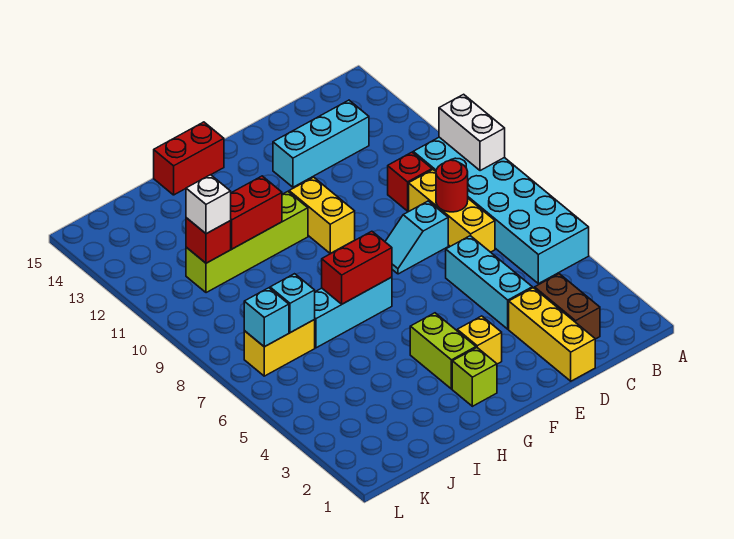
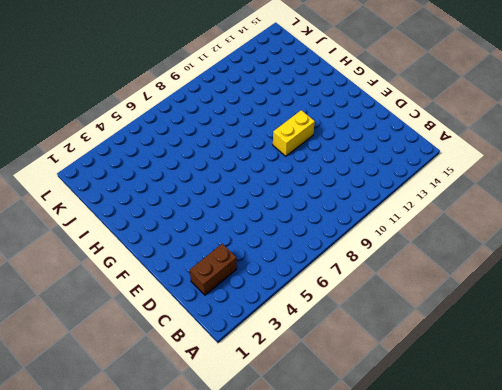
none -> cyan 2x6 brick [413,137,589,284]
none -> yellow 1x3 brick [409,170,495,252]
none -> red 1x1 brick [388,152,432,211]

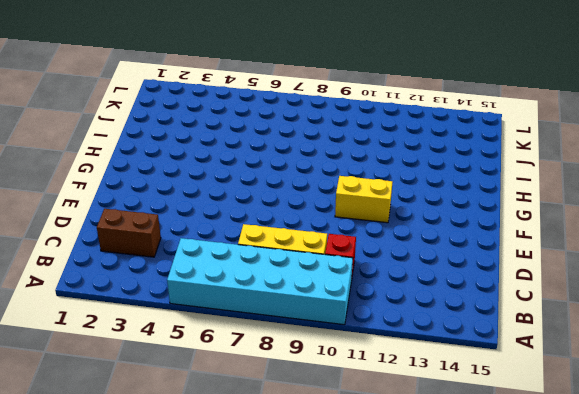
none -> cyan 1x3 brick [273,100,369,187]
none -> yellow 1x3 brick [509,288,595,381]
none -> cyan 1x3 brick [446,236,532,329]

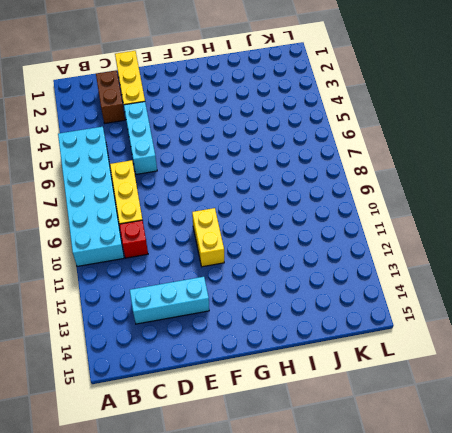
none -> cyan 1x2 slope [385,201,448,274]
none -> yellow 1x1 brick [457,316,502,364]
none -> lime 1x1 brick [452,348,497,406]

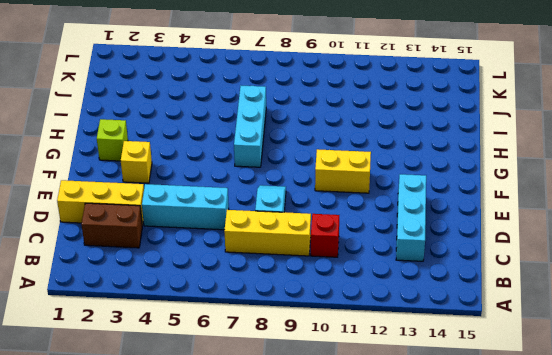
none -> cyan 2x6 brick [413,137,589,284]
none -> lime 1x2 brick [410,313,476,389]
none -> lime 1x4 brick [186,192,308,293]

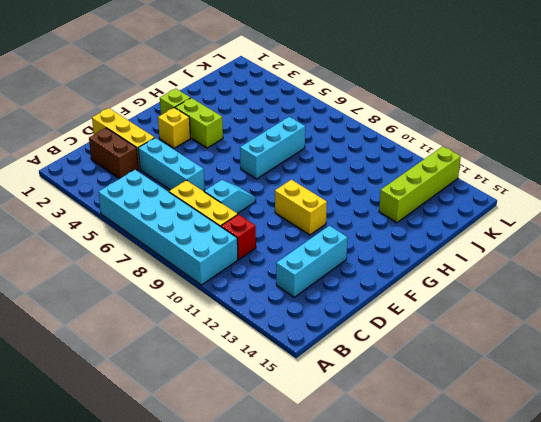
lime 1x4 brick [379,146,461,223] -> lime 1x4 brick moved to [186,192,308,293]
none -> red 1x2 brick [154,122,224,195]
none -> yellow 1x2 brick [244,320,315,376]
none -> white 1x2 brick [439,94,505,171]

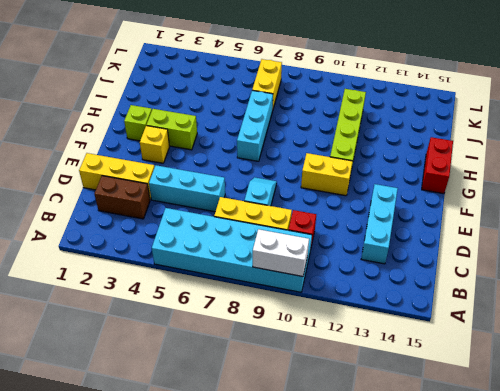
none -> red 1x1 round brick [436,160,468,212]
none -> red 1x2 brick [322,231,392,304]
none -> red 1x2 brick [230,176,282,249]

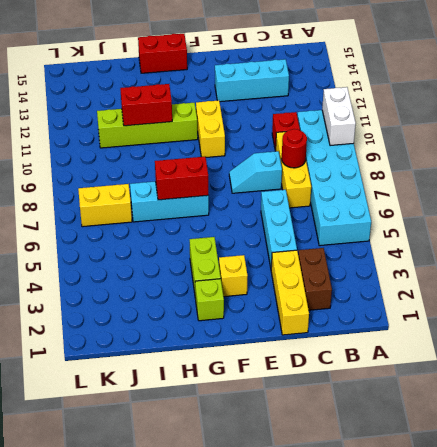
none -> cyan 1x1 brick [270,274,315,333]
none -> red 1x1 brick [186,218,231,263]
none -> cyan 1x1 brick [244,288,289,347]

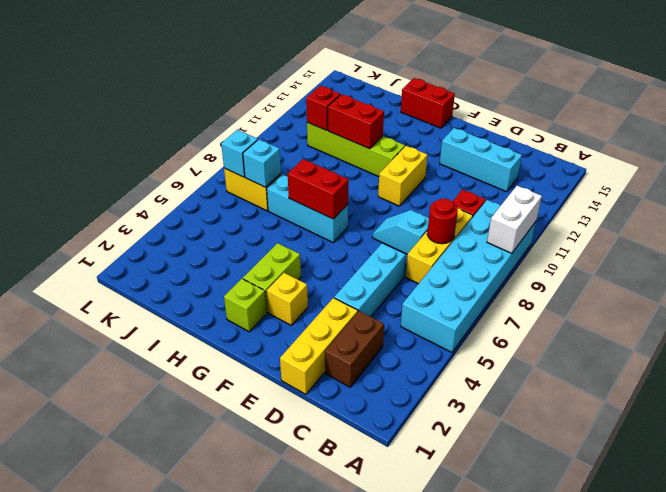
none -> white 1x1 brick [186,175,231,234]

